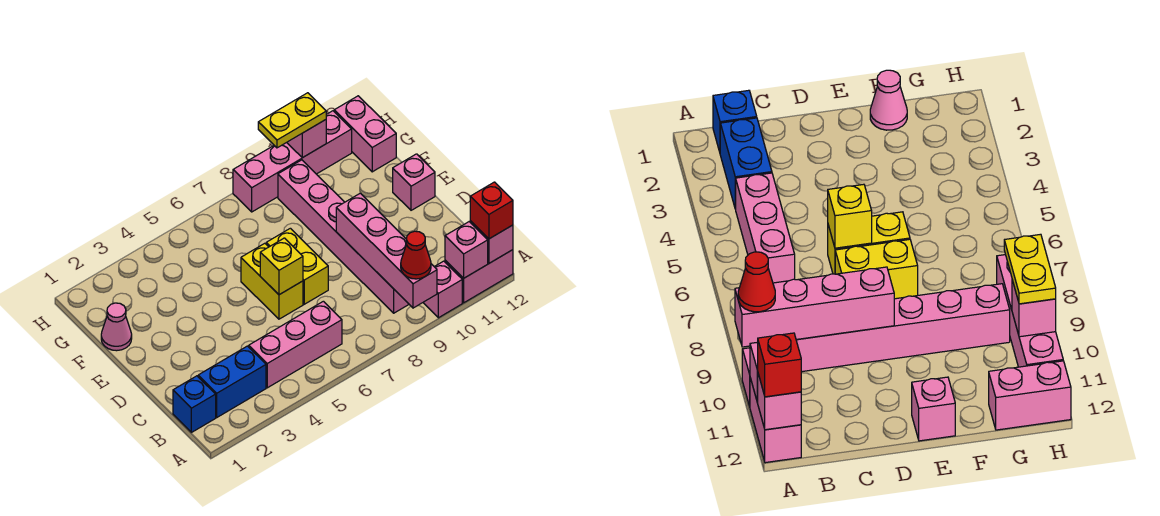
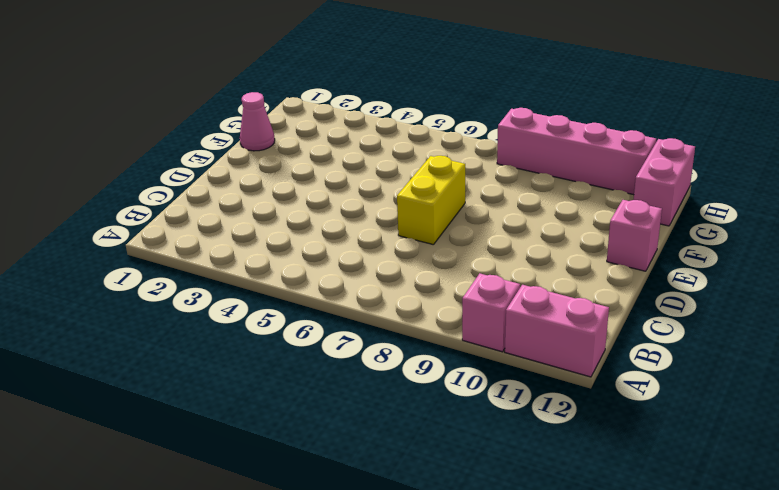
none -> blue 1x1 brick [173,376,216,432]
none -> blue 1x2 brick [198,346,266,417]
none -> pink 1x3 brick [249,301,342,388]

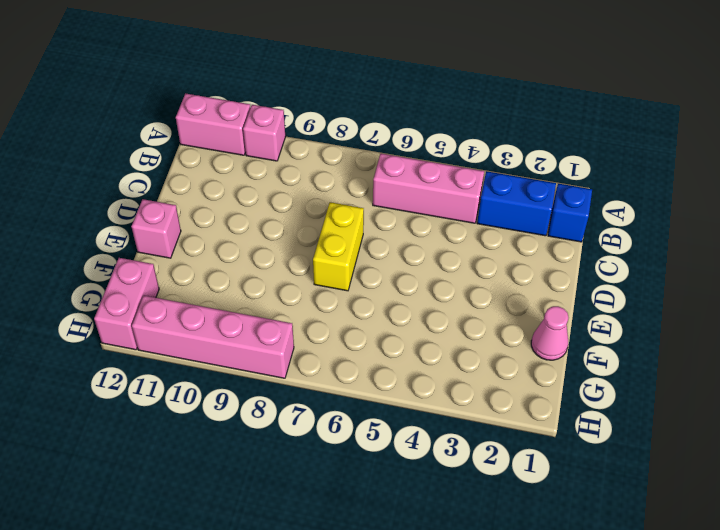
none -> pink 1x6 brick [278,160,409,313]
none -> yellow 1x2 brick [241,243,303,319]
none -> pink 1x4 brick [336,193,437,308]

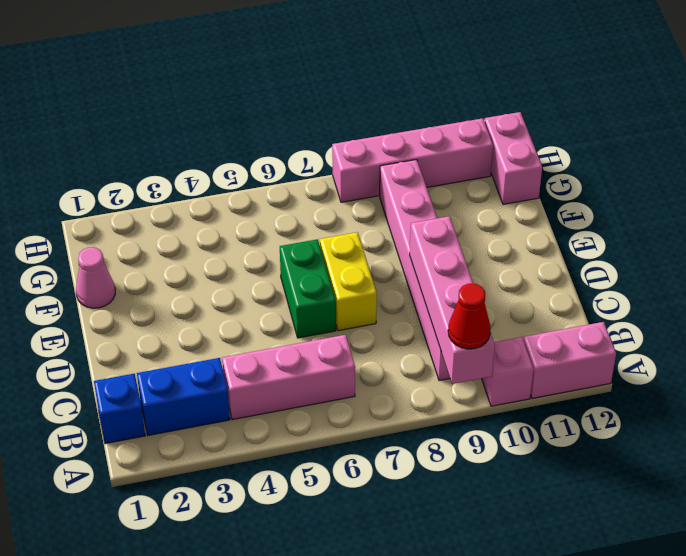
green 1x2 brick [280,239,336,338] -> yellow 1x2 brick [241,243,303,319]
none -> pink 1x1 brick [393,154,435,210]
none -> pink 1x1 brick [445,222,488,278]
none -> pink 1x1 brick [470,221,513,263]

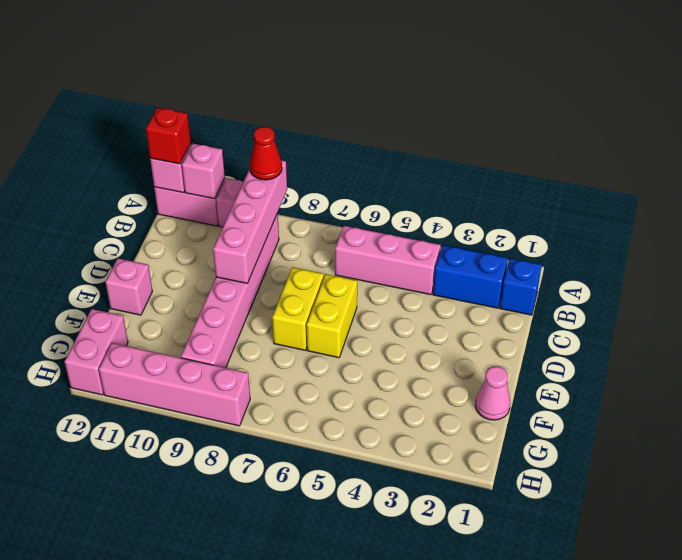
none -> yellow 1x1 brick [260,238,303,295]
none -> pink 1x1 brick [287,120,326,158]
none -> yellow 1x2 plate [258,93,326,148]

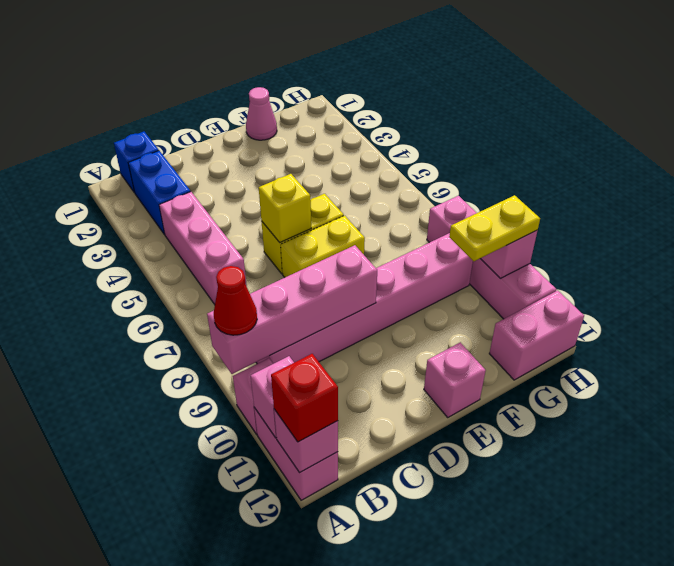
yellow 1x2 plate [449,195,540,261] -> yellow 1x2 plate turned to [258,93,326,148]

